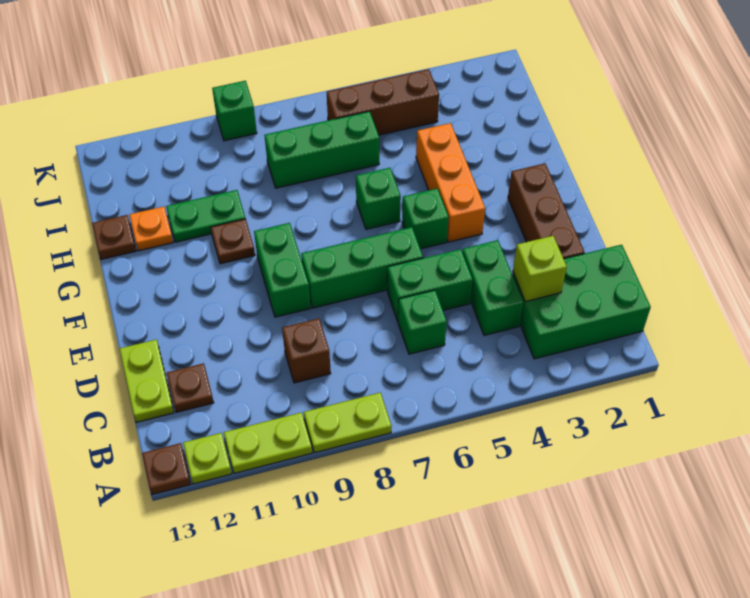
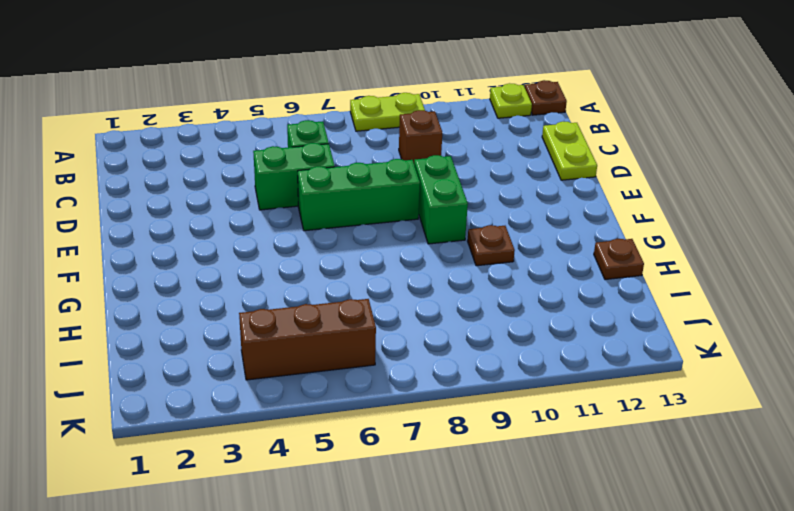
none -> lime 1x2 plate [224,413,312,473]
none -> green 2x3 brick [512,245,651,359]
none -> green 1x2 brick [462,240,523,335]

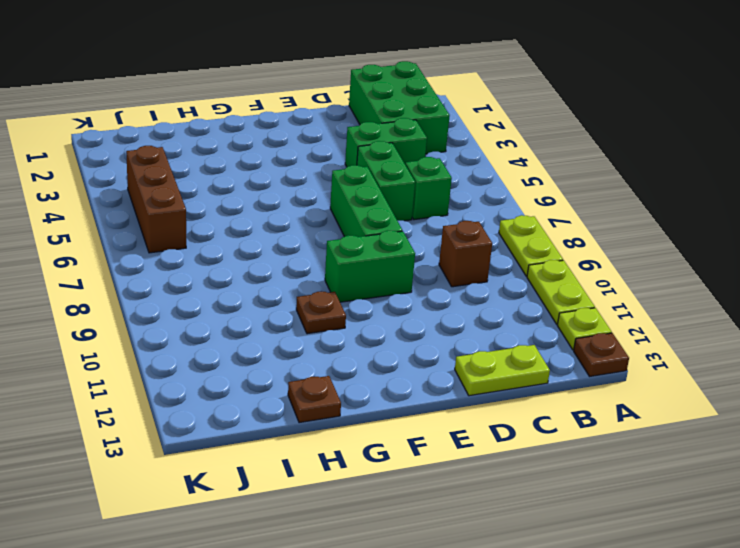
none -> brown 1x1 plate [167,363,214,412]
none -> brown 1x3 brick [508,163,584,259]
none -> orange 1x3 brick [416,123,485,242]

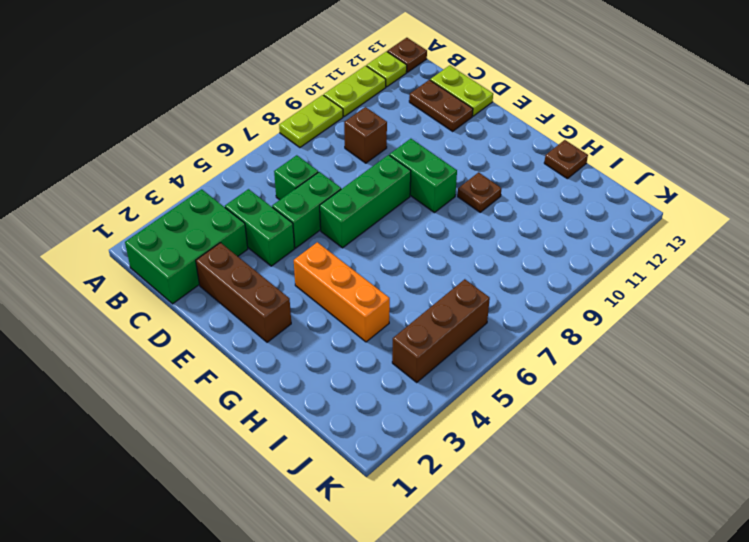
brown 1x2 plate [409,80,473,131] -> brown 1x1 plate [167,363,214,412]
none -> green 1x1 brick [402,189,449,249]
none -> green 1x1 brick [356,168,401,229]
none -> green 1x2 plate [166,190,245,242]

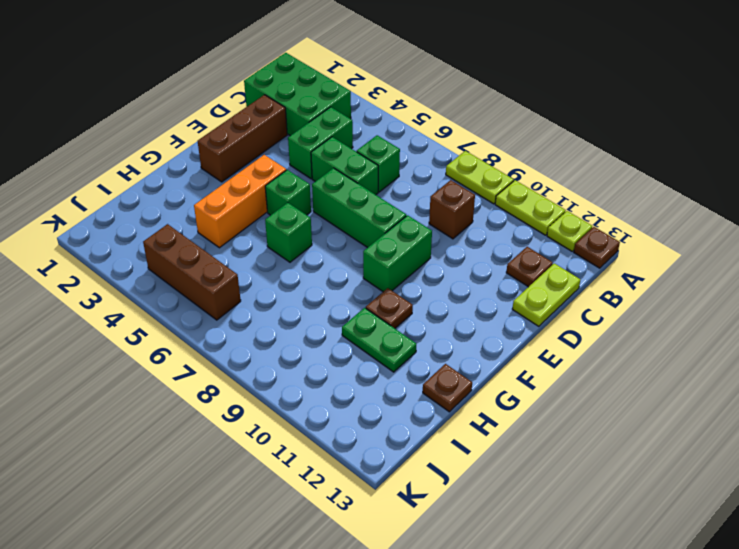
none -> orange 1x1 plate [129,207,173,251]
none -> green 1x3 brick [265,111,379,188]
none -> green 1x1 brick [212,81,257,141]

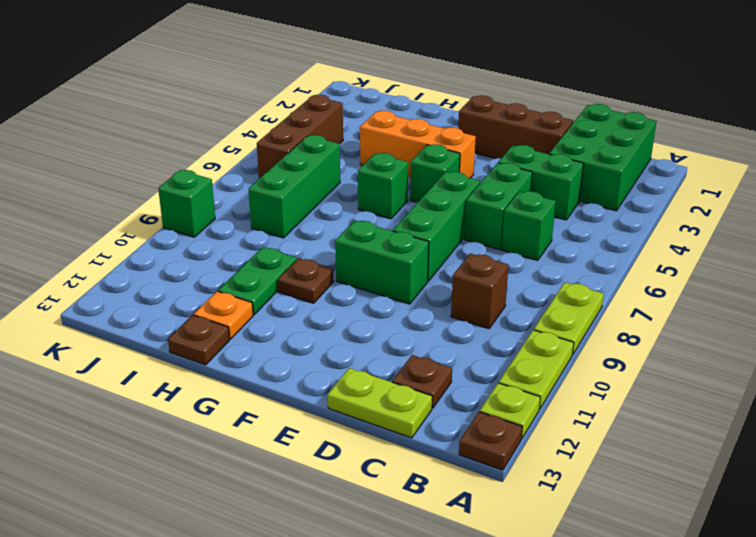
none -> lime 1x1 brick [513,236,567,301]

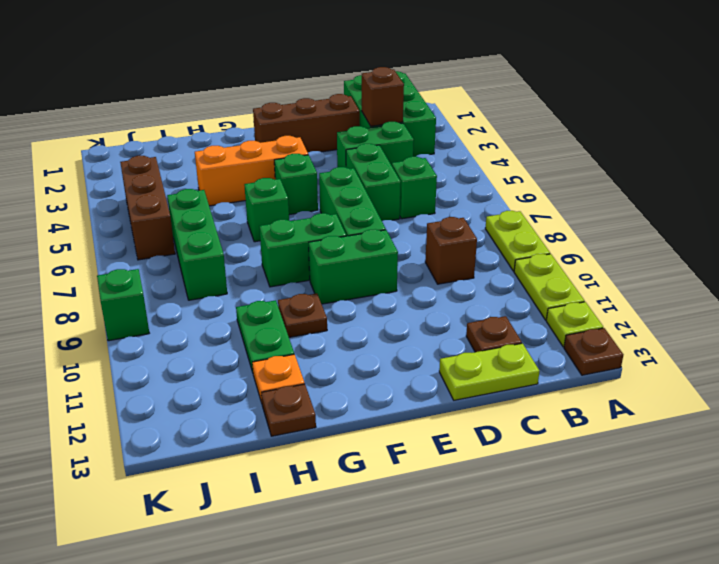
brown 1x1 brick [362,67,404,126] -> lime 1x1 brick [513,236,567,301]
green 1x2 brick [259,213,346,287] -> none

